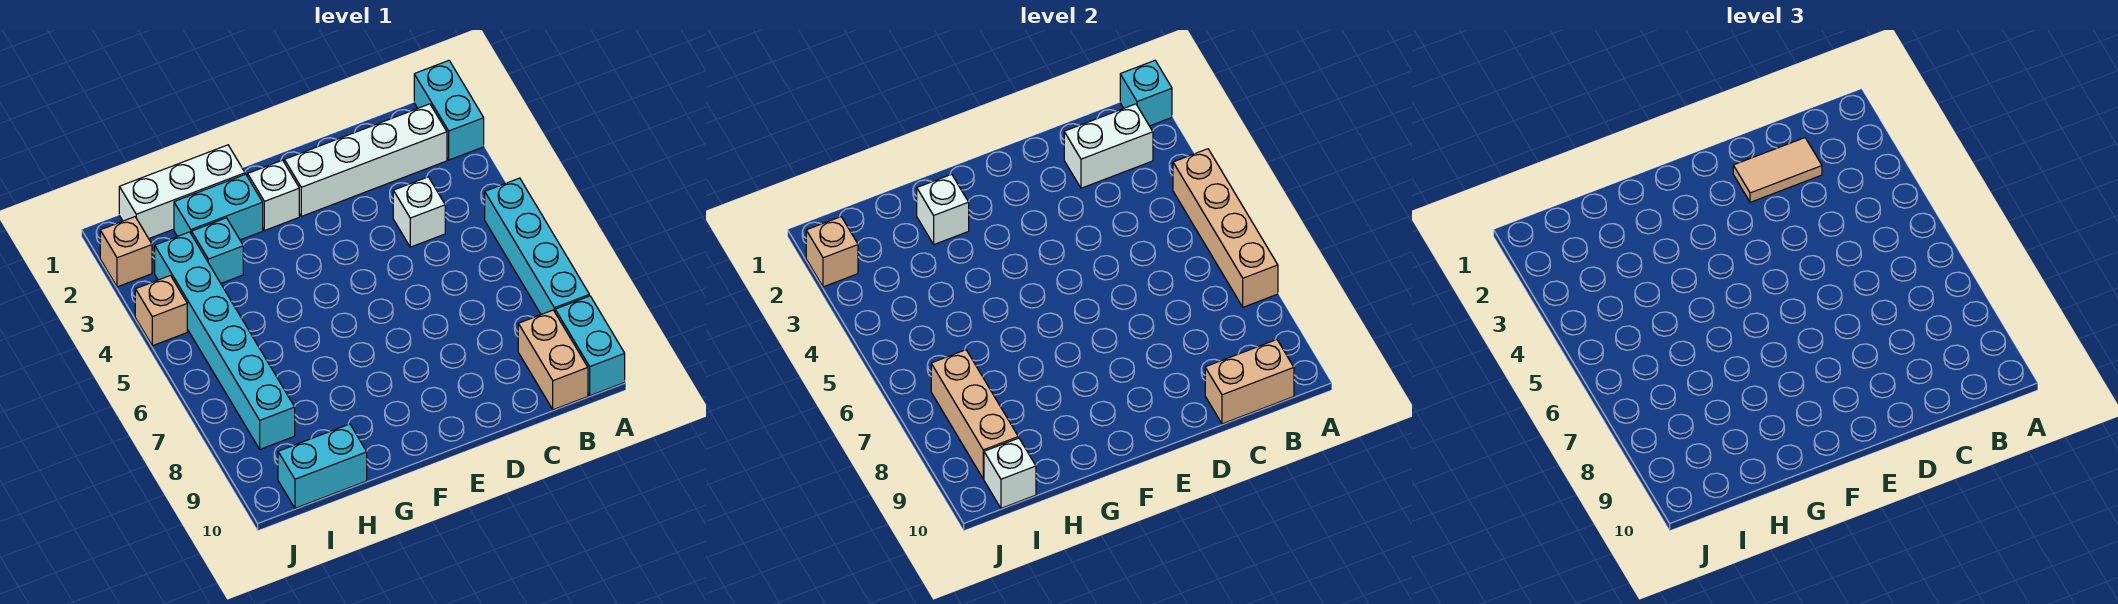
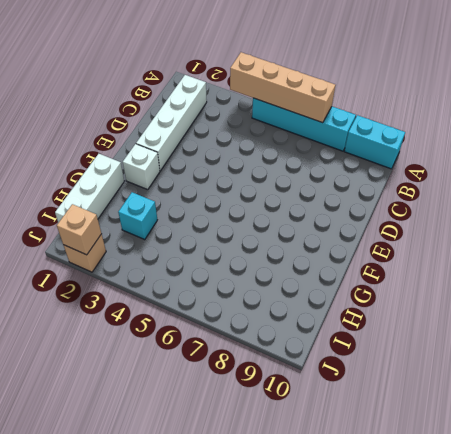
none -> cyan 1x2 brick [414,61,484,160]
none -> tan 1x2 brick [518,310,588,410]
none -> white 1x1 brick [393,177,445,247]

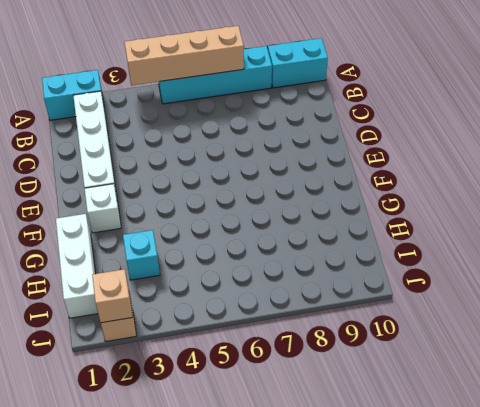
none -> tan 1x2 brick [518,310,588,410]
none -> white 1x1 brick [393,177,445,247]
none -> cyan 1x2 brick [174,174,263,240]

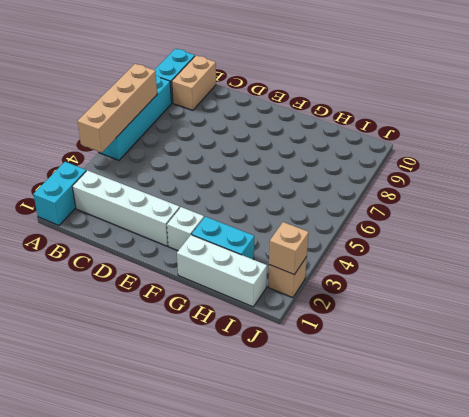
none -> white 1x1 brick [393,177,445,247]
none -> cyan 1x1 brick [192,218,243,283]
none -> cyan 1x2 brick [278,424,367,508]

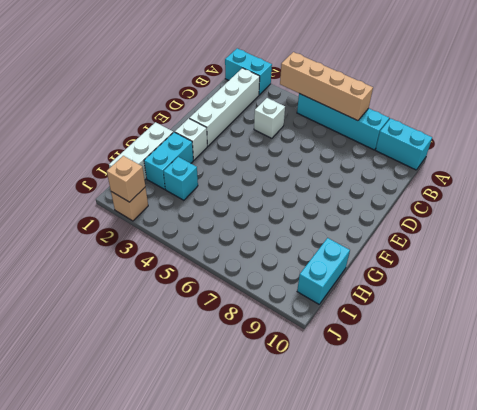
none -> tan 1x2 brick [518,310,588,410]
none -> cyan 1x6 brick [155,232,295,449]
none -> tan 1x1 brick [135,276,187,346]

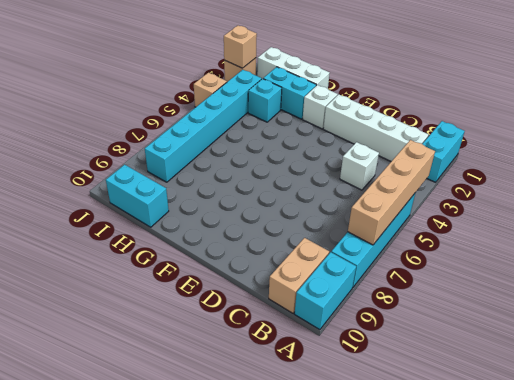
none -> cyan 1x1 brick [1120,61,1172,126]
none -> white 1x2 brick [1064,104,1153,188]
none -> tan 1x2 brick [1205,340,1294,424]

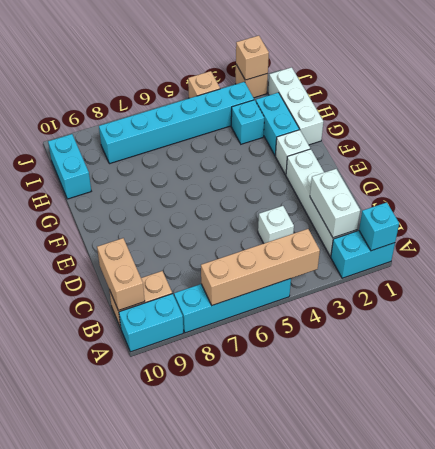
none -> white 1x1 brick [917,174,969,244]
none -> tan 1x3 brick [931,350,1018,479]
none -> white 1x1 brick [984,438,1036,508]

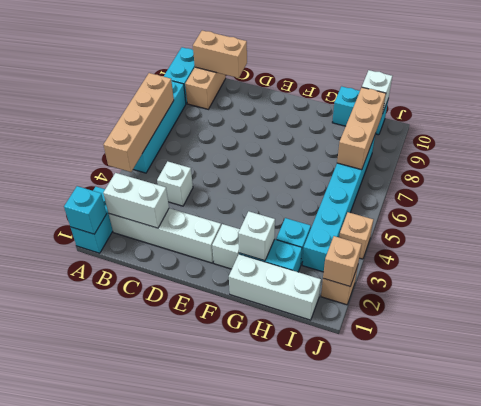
none -> tan 1x2 tile [1733,138,1822,202]

